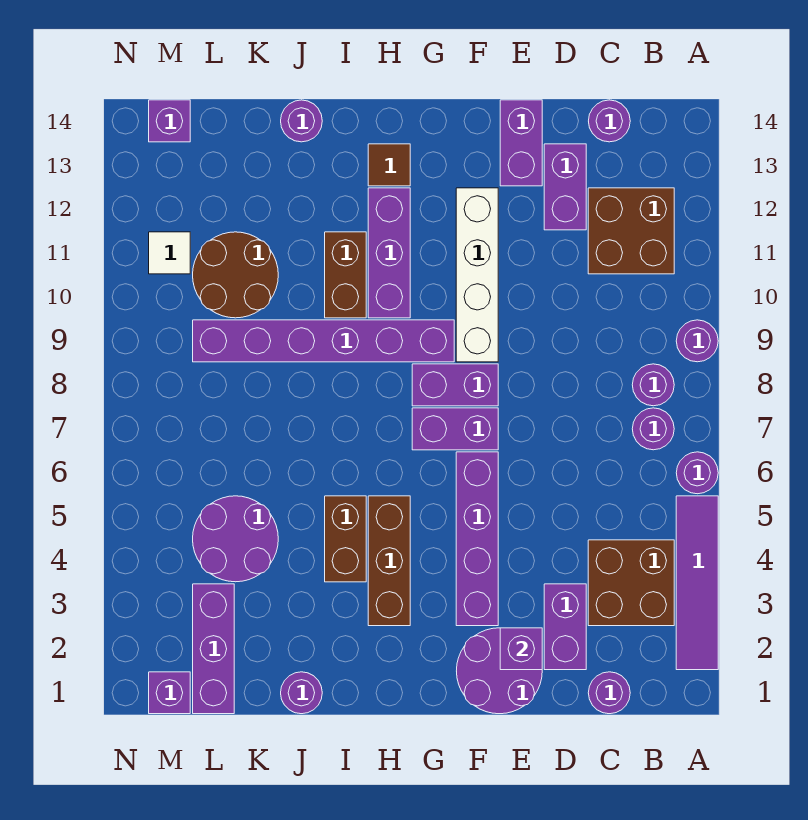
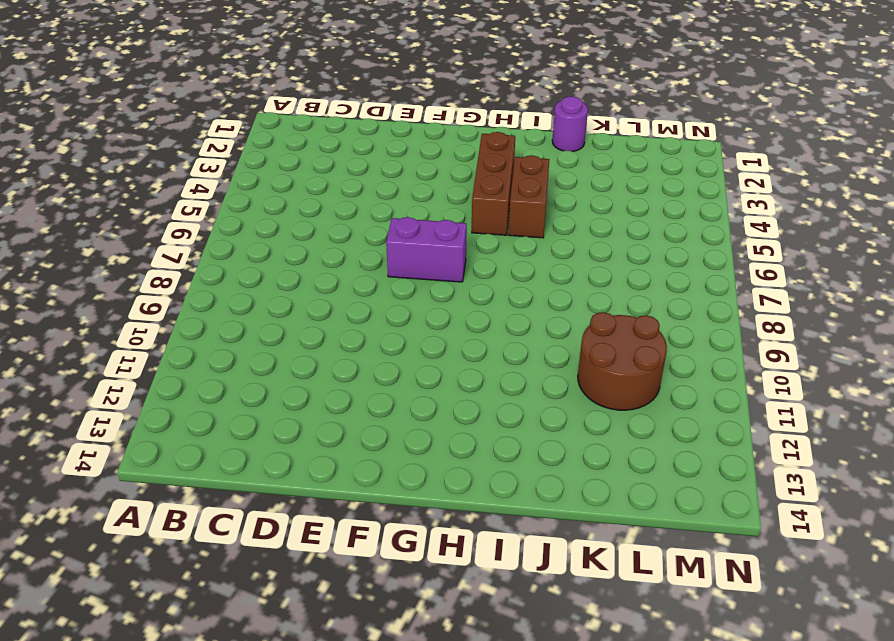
none -> purple 1x4 tile [676,496,718,670]
none -> purple 1x1 round brick [676,452,718,494]
none -> purple 1x1 round brick [676,320,718,362]
none -> brown 2x2 brick [588,540,674,626]

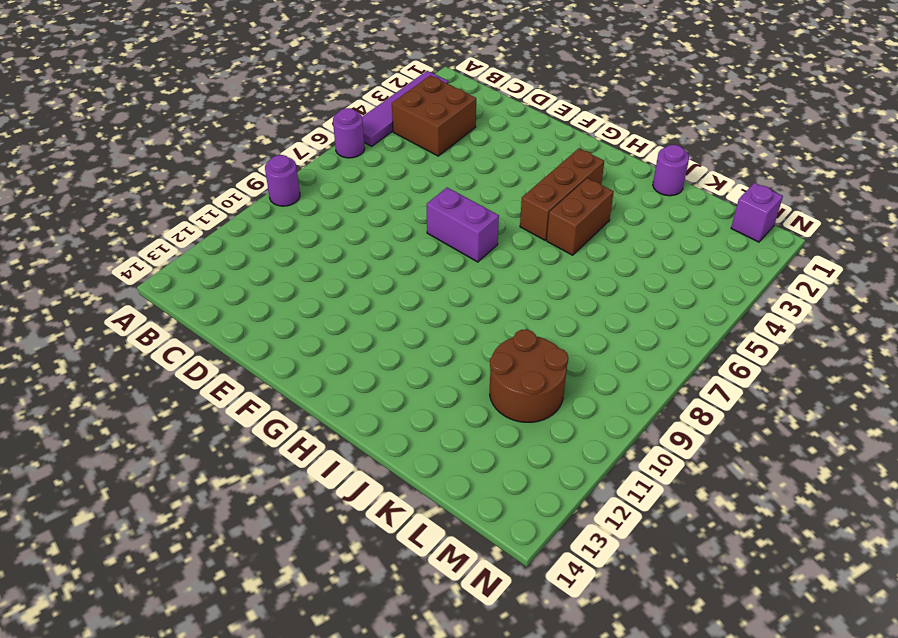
none -> purple 1x1 round brick [632,408,674,450]
none -> purple 1x1 round brick [632,364,674,406]
none -> brown 2x2 brick [588,188,674,274]
none -> purple 1x1 round brick [588,672,630,714]

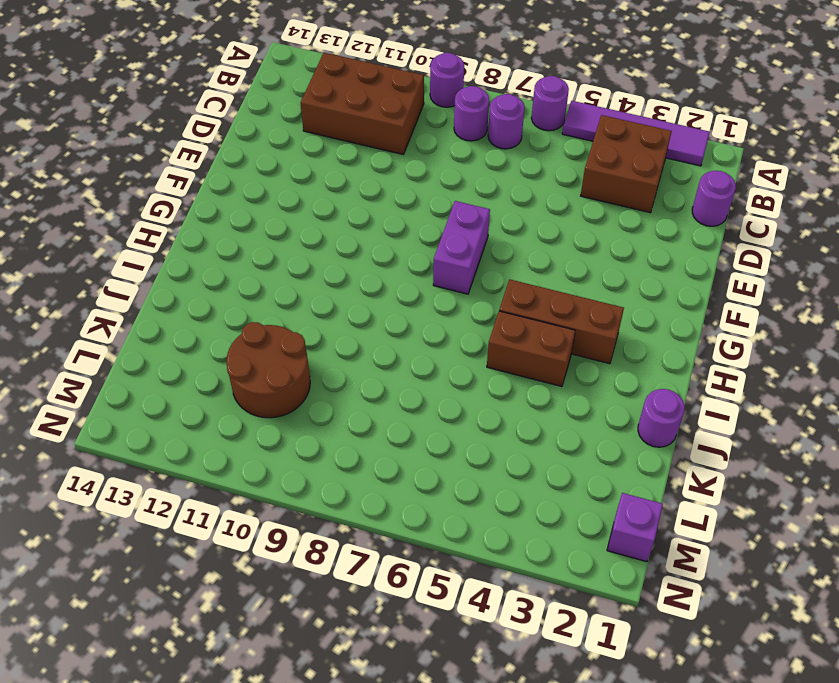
brown 2x3 brick [301,53,424,154] -> brown 2x2 brick [588,188,674,274]
none -> purple 1x1 round brick [589,100,630,142]
none -> purple 1x2 brick [544,584,586,670]
none -> purple 1x2 brick [544,144,586,230]
none -> purple 2x2 round brick [457,628,542,714]

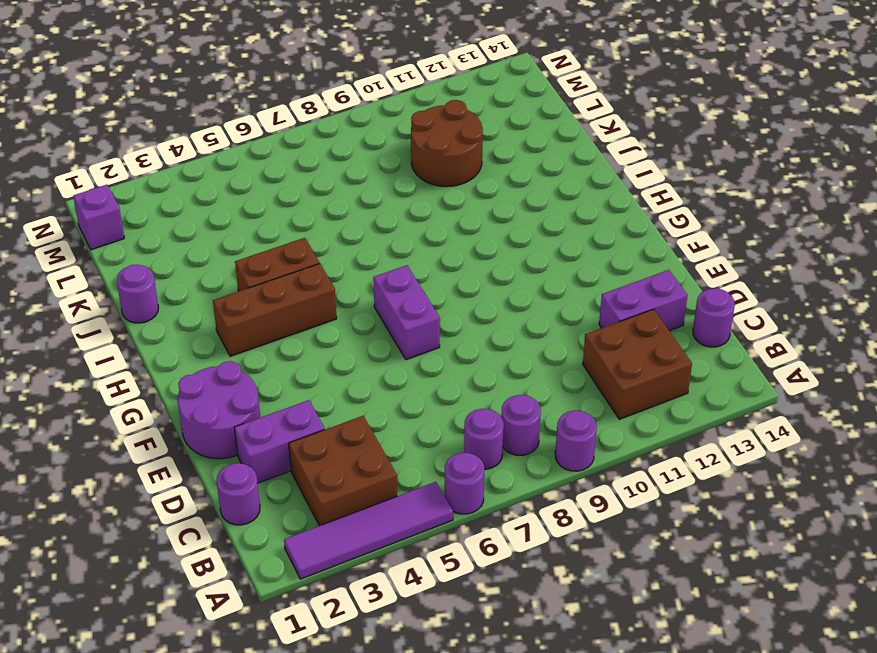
none -> purple 1x2 brick [500,100,542,186]
none -> purple 1x4 brick [456,452,498,626]
none -> purple 1x2 brick [412,364,498,406]
none -> white 1x4 brick [456,188,498,362]

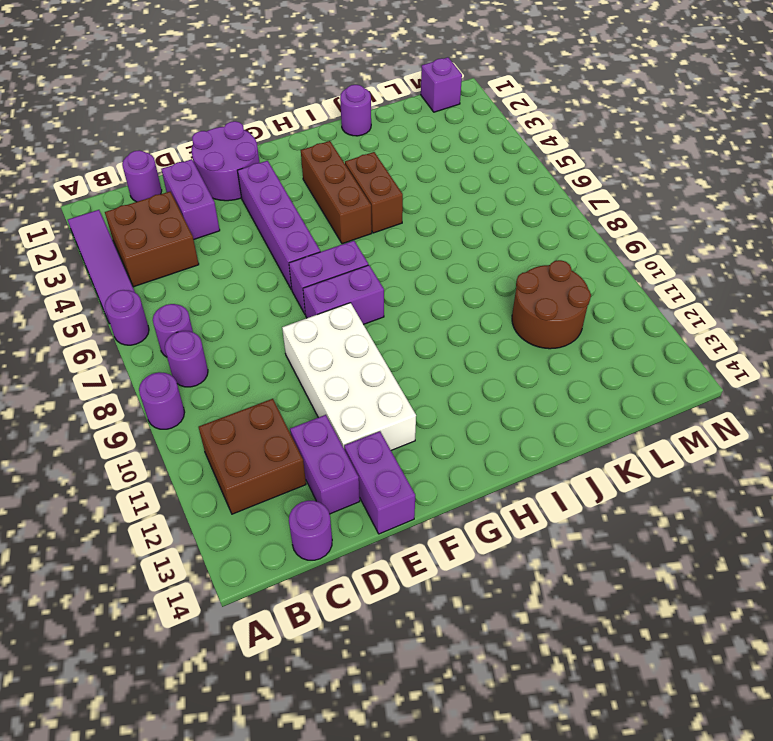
white 2x4 brick [282,303,416,450] -> white 1x4 brick [456,188,498,362]
none -> purple 1x6 brick [193,320,454,362]
none -> purple 1x3 brick [368,188,410,318]
none -> brown 1x1 tile [368,144,410,186]
none -> brown 1x2 brick [325,232,366,318]

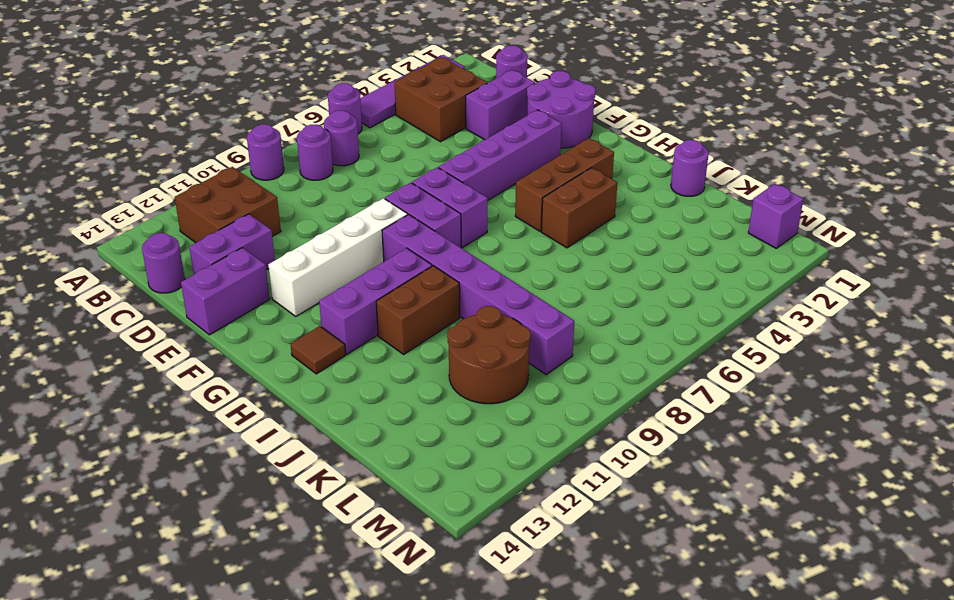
none -> purple 1x1 round brick [281,100,322,142]
none -> purple 2x2 round brick [193,496,278,582]
none -> purple 1x3 brick [193,584,234,714]
none -> white 1x1 tile [149,232,190,274]

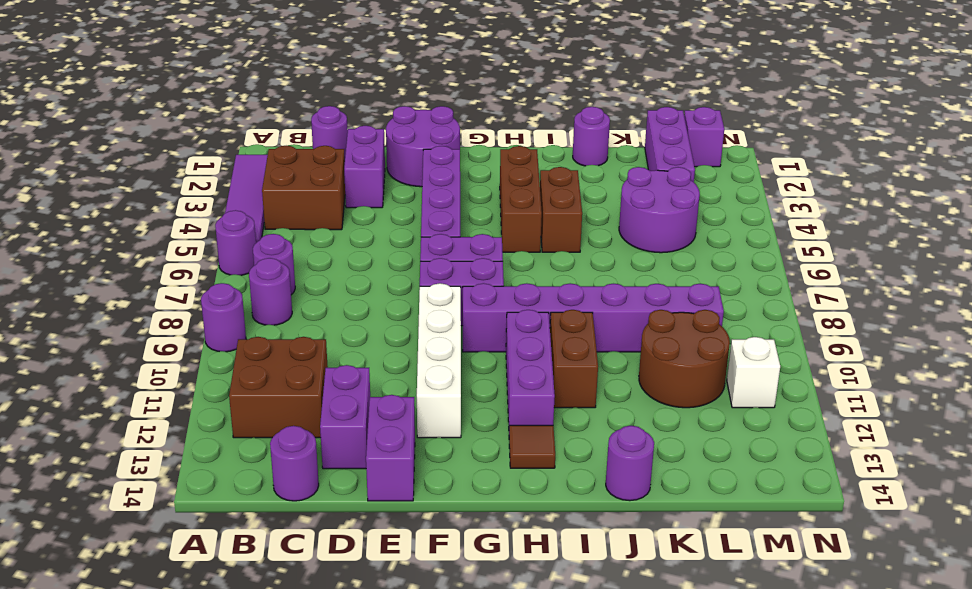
white 1x1 brick [727,337,780,408] -> white 1x1 tile [149,232,190,274]
none -> purple 1x1 brick [149,100,190,142]
none -> purple 1x1 brick [500,628,542,670]

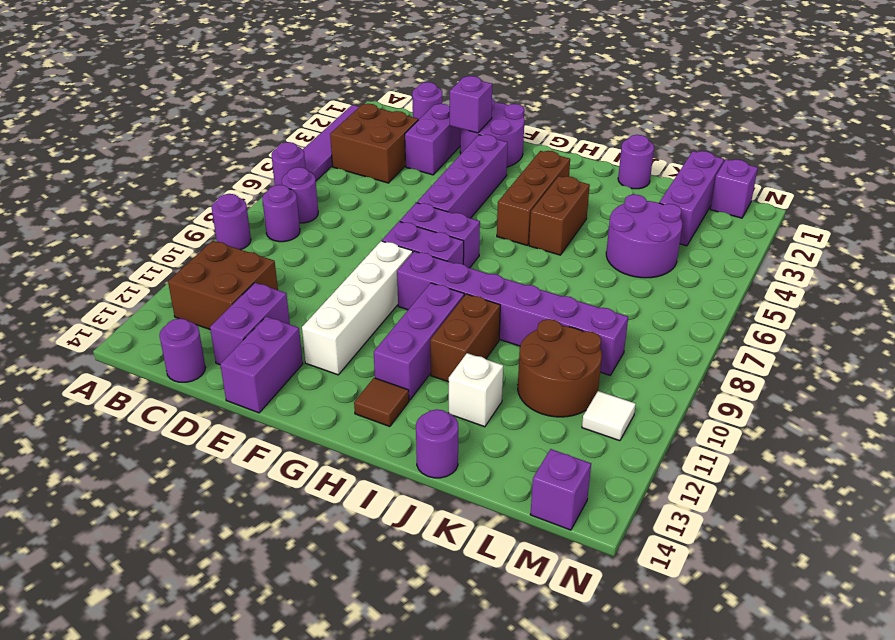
white 1x1 brick [449,353,503,427] -> none

